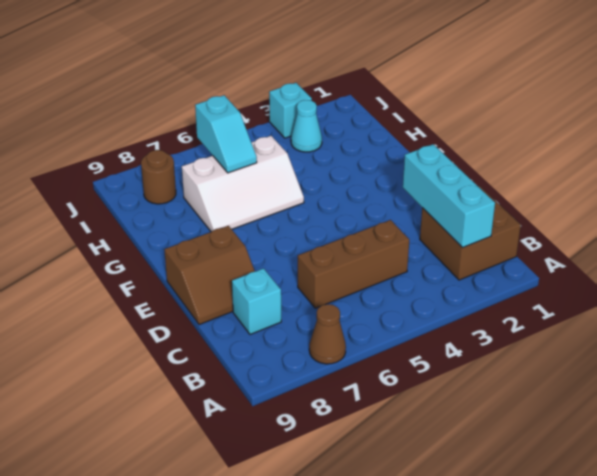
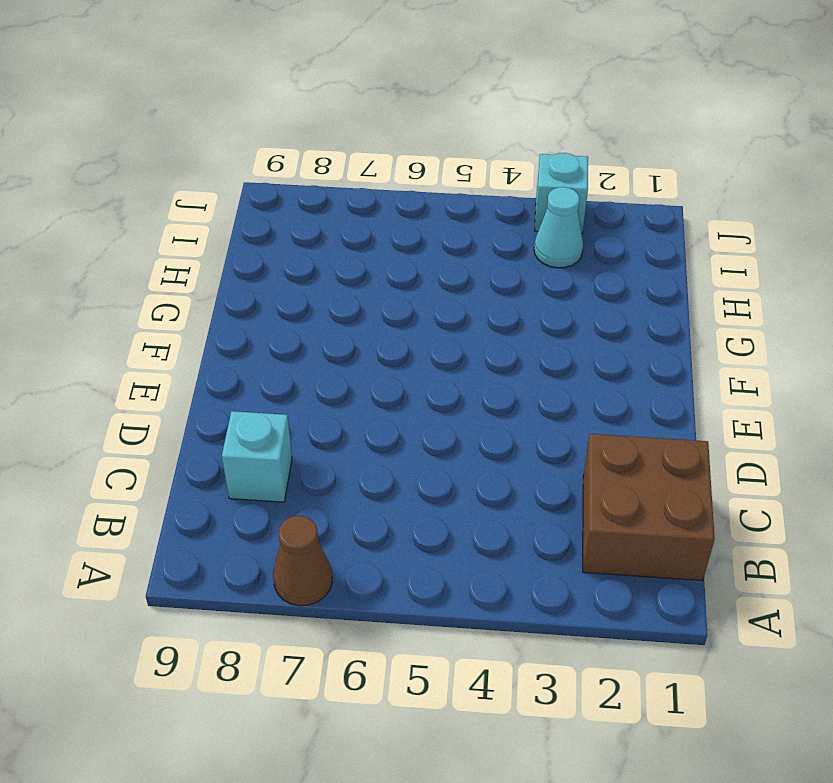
none -> brown 1x3 brick [298,220,409,308]
none -> brown 2x2 slope [164,226,255,325]

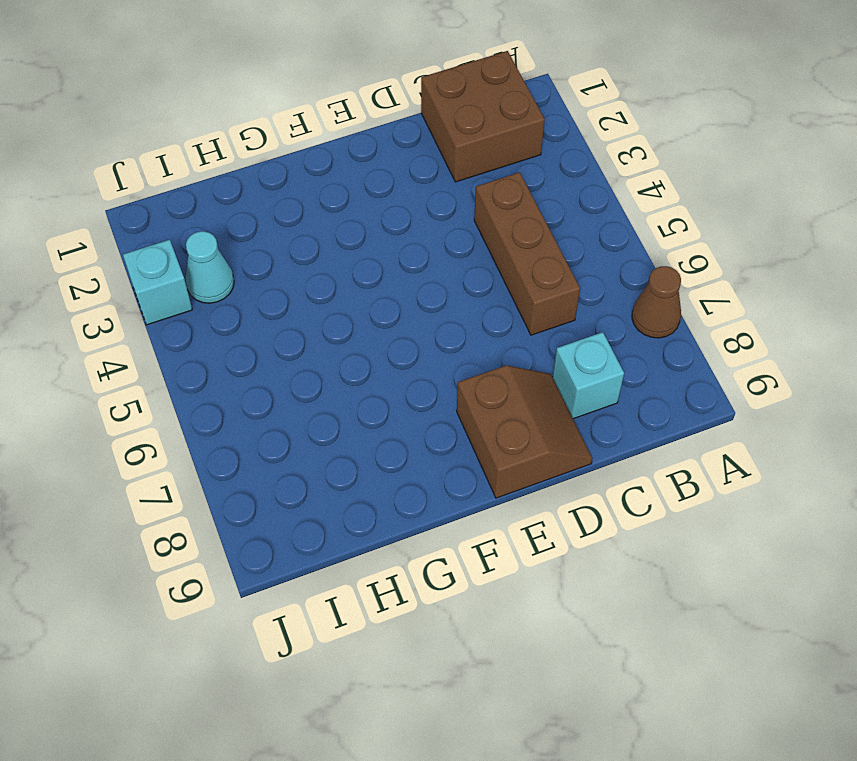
none -> white 2x3 slope [182,136,304,232]
none -> brown 1x1 round brick [141,150,176,204]

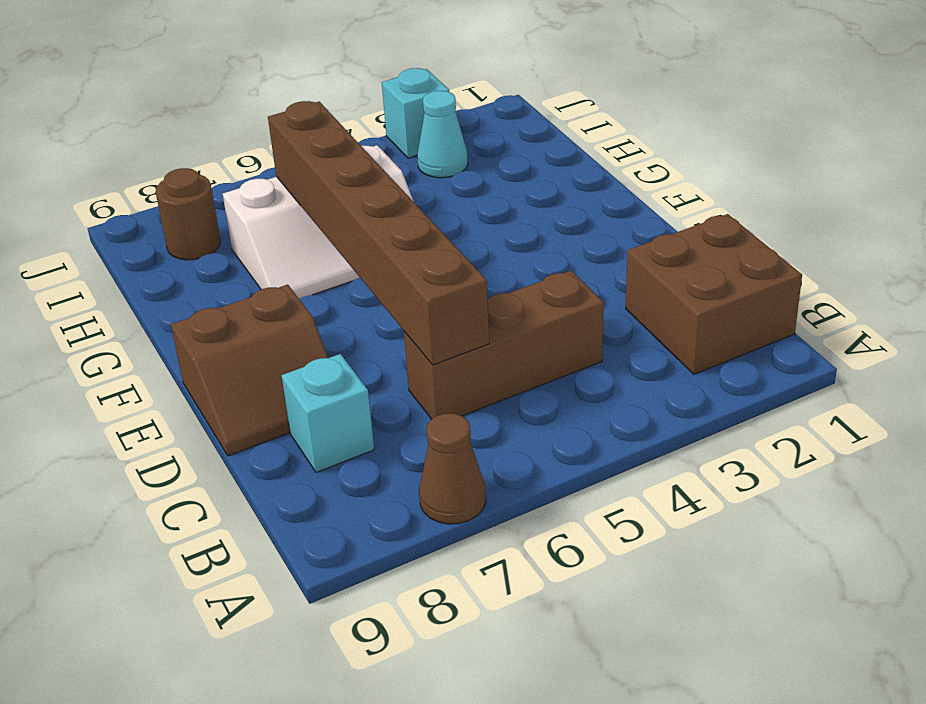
brown 1x6 brick [268,101,489,365] -> cyan 1x2 slope [195,95,257,173]
none -> cyan 1x3 brick [403,144,495,248]

